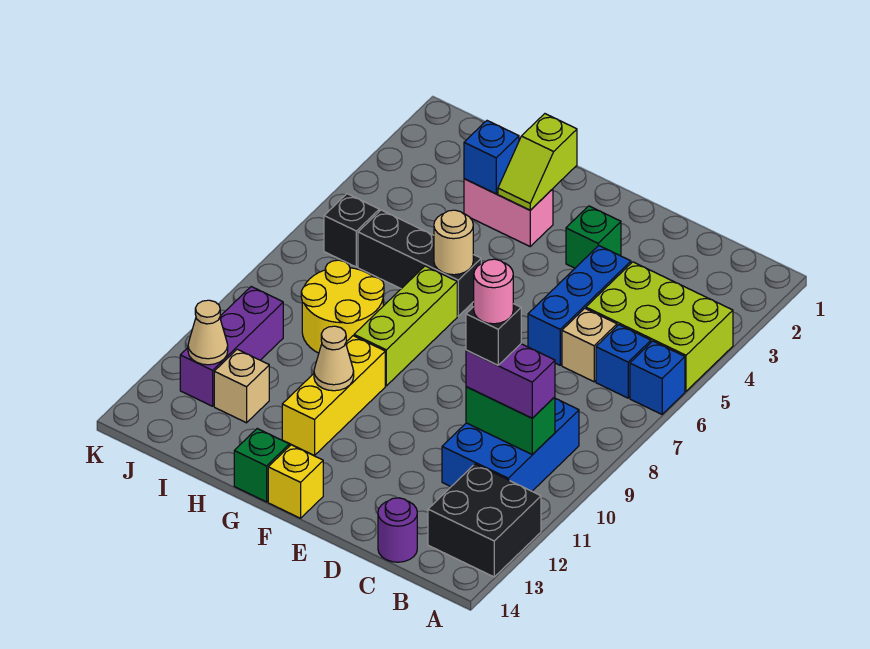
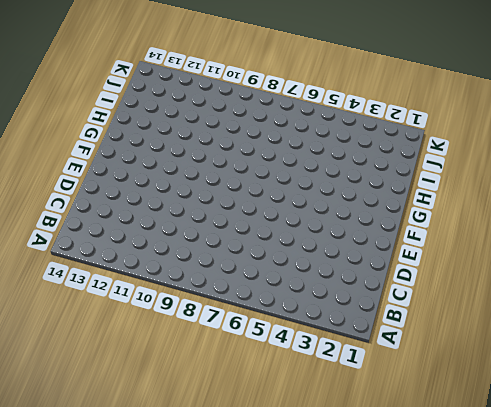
none -> lime 2x3 brick [586,262,733,391]
none -> blue 1x1 brick [630,341,685,414]
none -> black 2x2 brick [428,464,541,577]

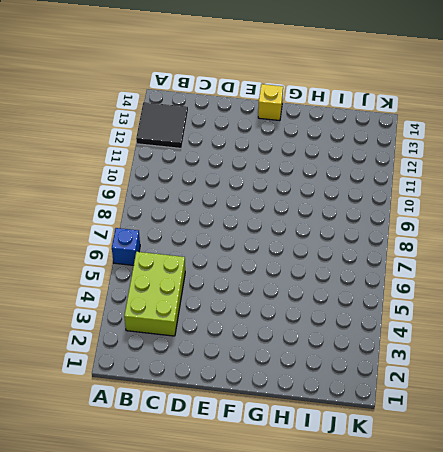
black 2x2 tile [136,102,188,148] -> black 2x2 brick [428,464,541,577]
lime 2x3 brick [124,252,185,336] -> lime 2x3 brick turned to [586,262,733,391]
none -> blue 1x1 brick [596,325,651,398]
none -> blue 2x3 brick [442,398,579,491]
none -> tan 1x1 brick [562,308,617,382]

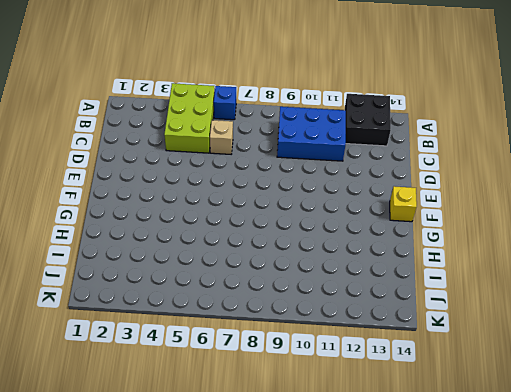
none -> blue 1x1 brick [596,325,651,398]
none -> purple 1x1 round brick [378,498,417,562]
none -> blue 1x3 brick [528,246,631,365]

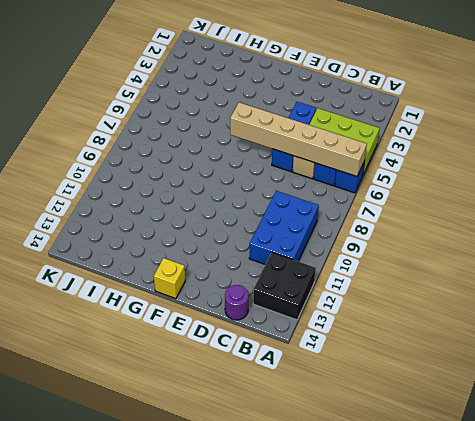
tan 1x6 brick [230,102,367,177] -> none
none -> green 1x1 brick [566,206,621,268]
none -> pink 1x2 brick [464,179,553,246]
none -> black 1x3 brick [358,210,481,316]

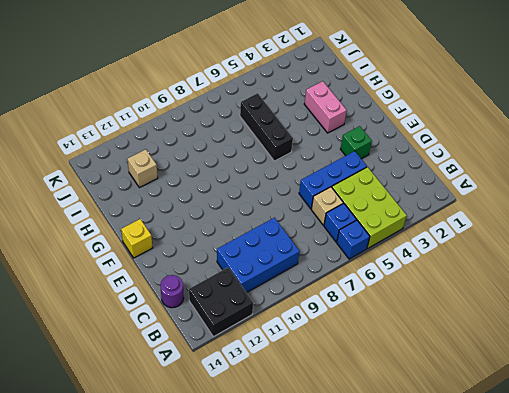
none -> lime 1x3 brick [354,266,457,386]
none -> yellow 1x3 brick [282,336,385,456]
none -> green 1x1 brick [234,429,289,502]

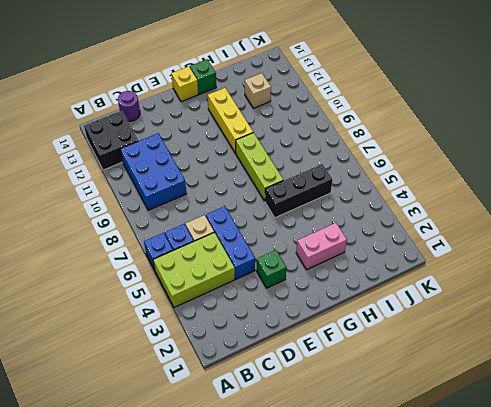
none -> yellow 2x2 round brick [301,260,384,353]
none -> black 1x1 brick [324,194,379,267]
none -> purple 1x3 brick [180,287,283,406]

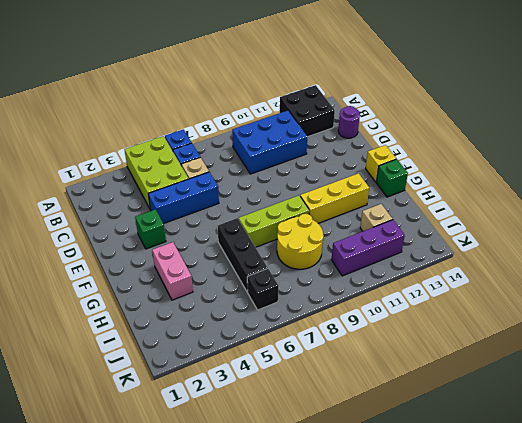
none -> green 1x2 brick [466,387,555,455]
none -> lime 1x2 slope [498,114,577,210]
none -> tan 1x1 round brick [434,210,473,275]

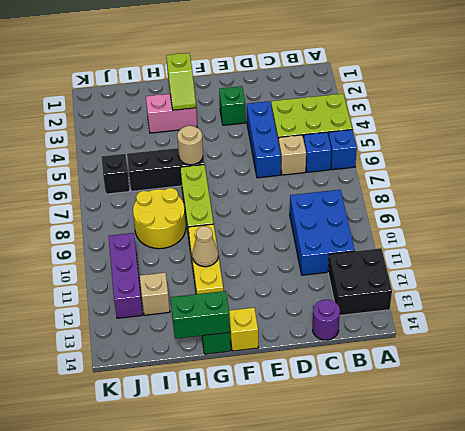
green 1x2 brick [171,291,230,339] -> green 1x2 brick moved to [466,387,555,455]
none -> blue 1x1 brick [464,121,519,194]
none -> tan 1x1 cone [188,300,228,365]
none -> purple 1x2 brick [466,344,555,418]

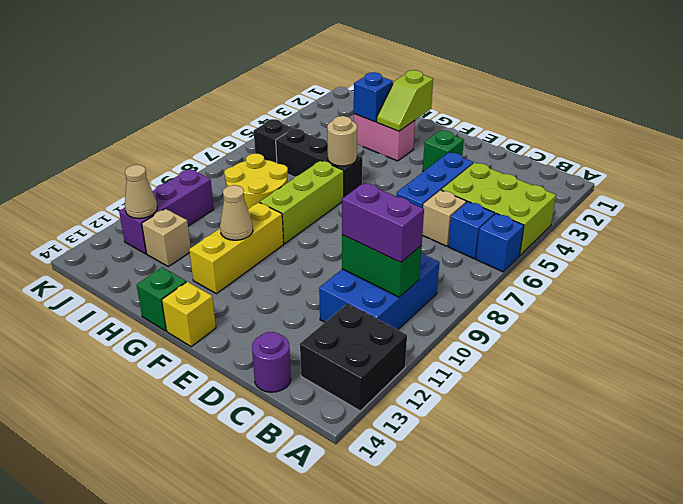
none -> black 1x1 brick [466,304,521,365]
none -> pink 1x1 round brick [474,259,513,324]

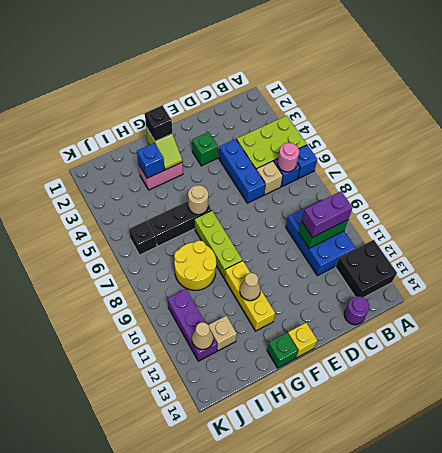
pink 1x1 round brick [278,143,299,172] -> pink 1x1 round brick moved to [474,259,513,324]
black 1x1 brick [145,105,172,141] -> black 1x1 brick moved to [466,304,521,365]

